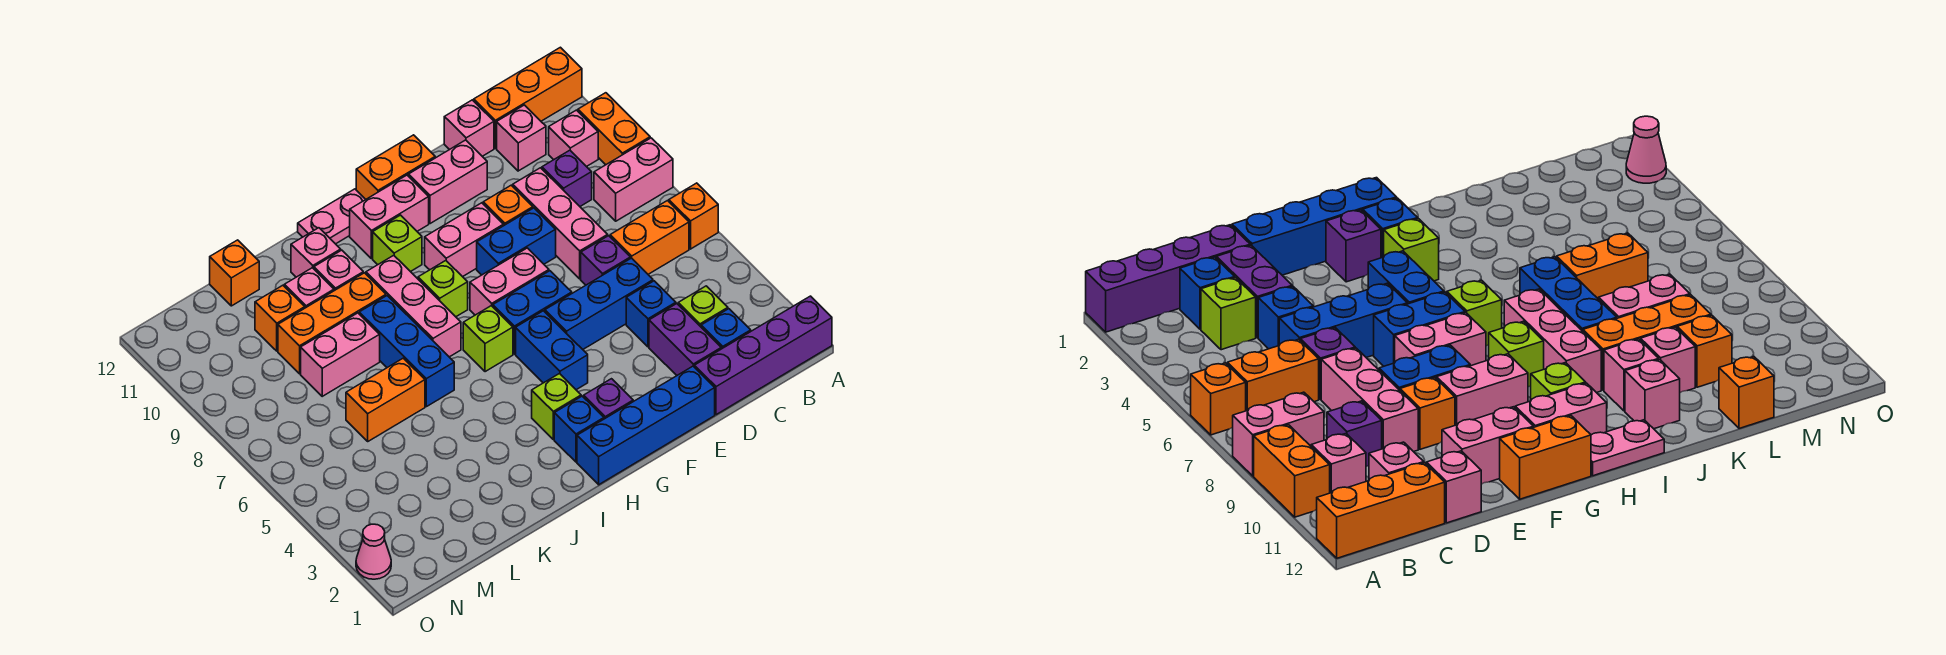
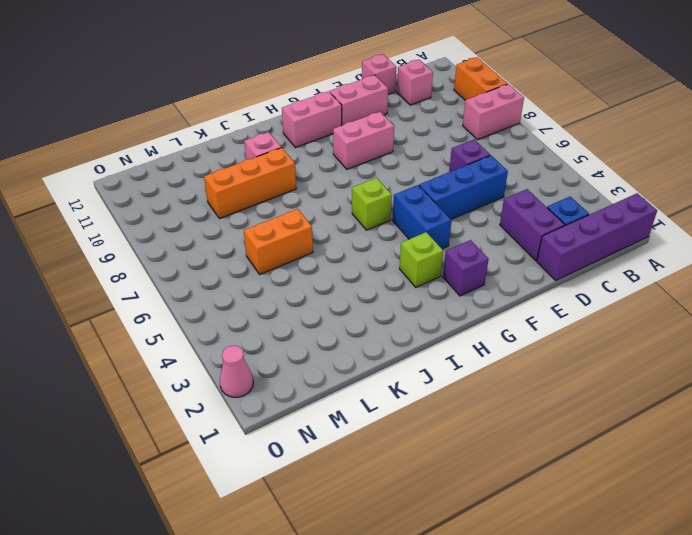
none -> orange 1x1 brick [669,183,718,249]
none -> orange 1x3 brick [474,47,582,148]
none -> orange 1x2 brick [610,201,689,274]
none -> pink 1x1 brick [549,110,598,167]

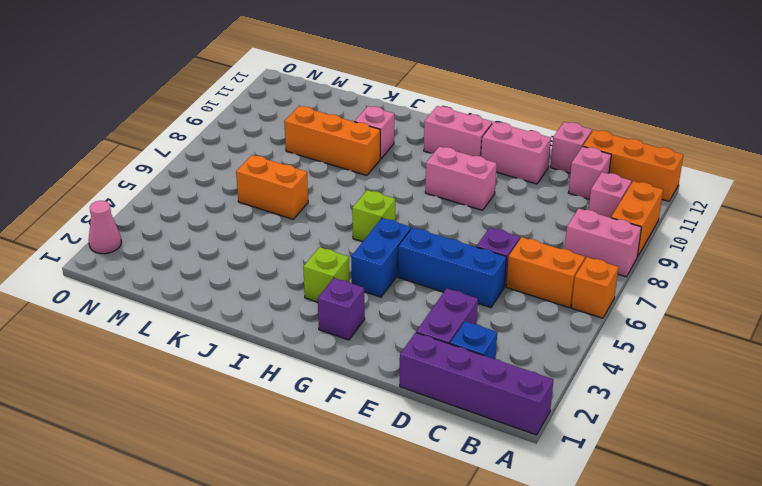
none -> lime 1x1 brick [678,286,728,327]
none -> purple 1x1 brick [542,150,592,206]
none -> blue 1x1 brick [626,281,676,347]
none -> pink 1x3 brick [513,168,608,279]

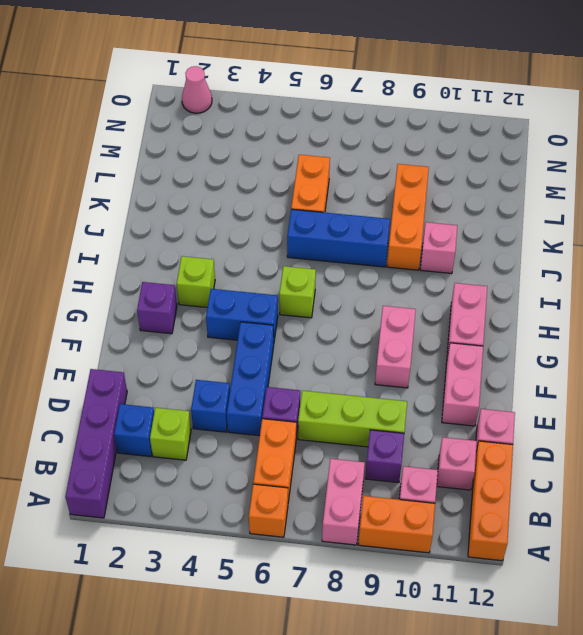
lime 1x3 brick [298,391,407,447] -> pink 1x3 brick [513,168,608,279]
none -> purple 1x2 brick [649,304,721,375]
none -> blue 1x4 brick [577,366,715,485]
none -> blue 1x2 brick [477,208,556,275]
none -> orange 1x1 brick [483,185,533,225]

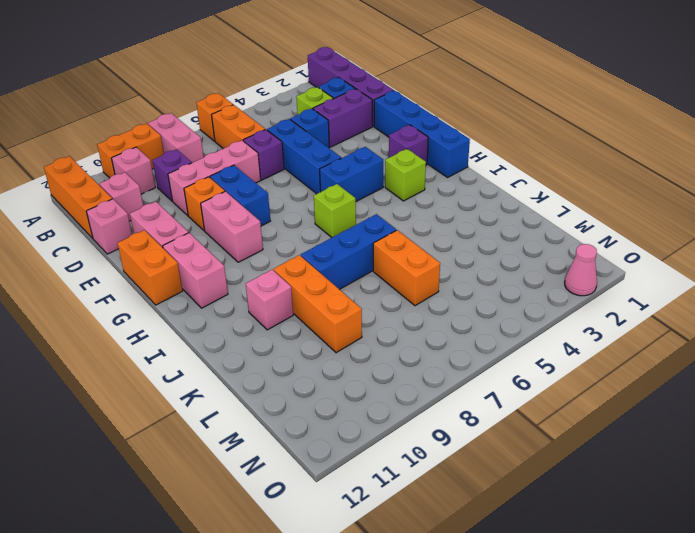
none -> blue 1x2 brick [493,271,572,354]
none -> pink 1x2 brick [470,248,549,315]
none -> blue 1x1 brick [554,396,604,462]
none -> lime 1x1 brick [418,261,468,317]

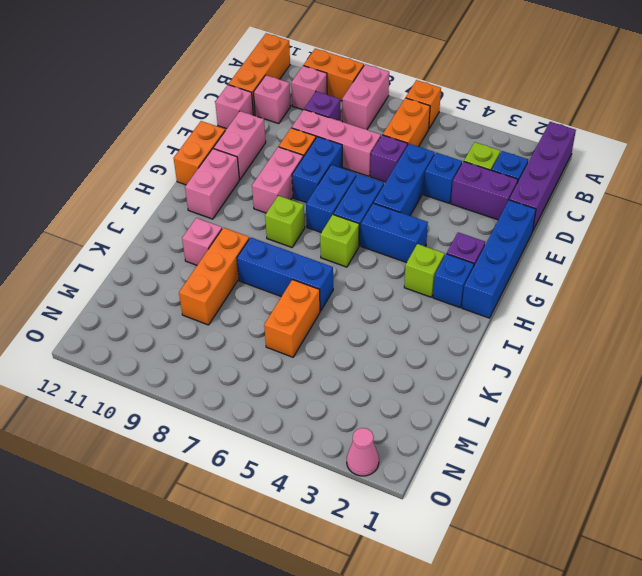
blue 1x2 brick [306,165,357,232] -> pink 1x2 brick [470,248,549,315]
none -> lime 1x1 brick [373,215,422,272]
none -> pink 1x2 plate [298,189,366,244]
none -> pink 1x3 brick [366,255,461,357]
none -> pink 1x1 brick [291,228,341,277]

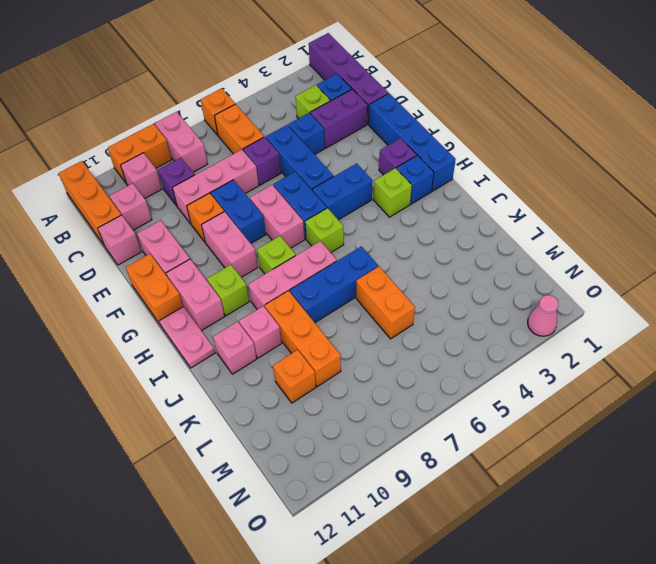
none -> pink 1x2 brick [301,313,380,396]
none -> pink 1x1 brick [284,268,334,308]
none -> orange 1x1 brick [210,240,259,306]

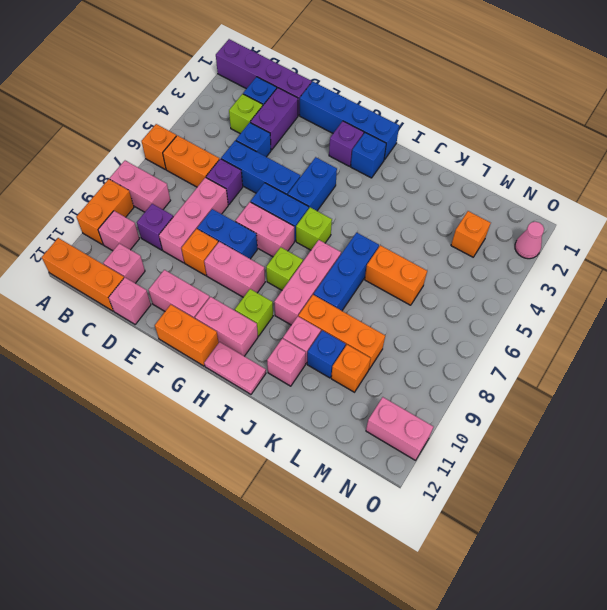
blue 1x1 brick [307,330,346,378] -> pink 1x1 brick [284,268,334,308]
orange 1x1 brick [451,211,491,257] -> orange 1x1 brick moved to [210,240,259,306]
pink 1x2 brick [366,397,433,460] -> pink 1x2 brick moved to [301,313,380,396]
none -> lime 1x1 brick [532,374,581,439]

